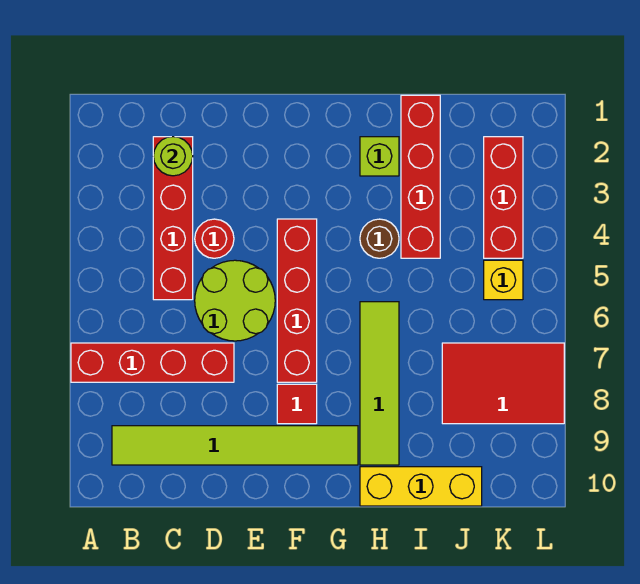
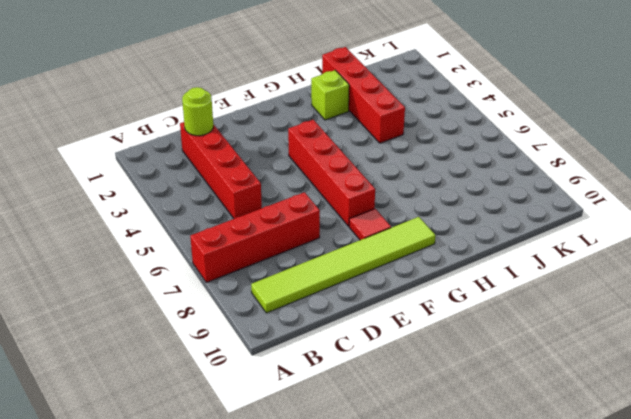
none -> red 1x1 round brick [195,219,234,258]
none -> lime 2x2 round brick [195,260,275,341]
none -> brown 1x1 round brick [360,219,399,258]

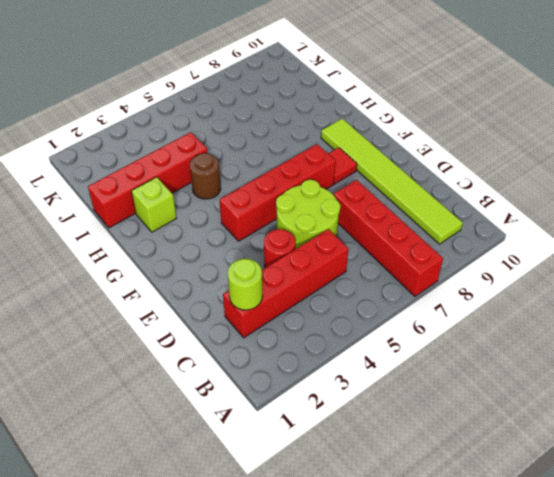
none -> lime 1x4 tile [360,302,399,465]
none -> yellow 1x3 brick [360,467,482,506]
none -> red 2x3 tile [442,343,564,424]

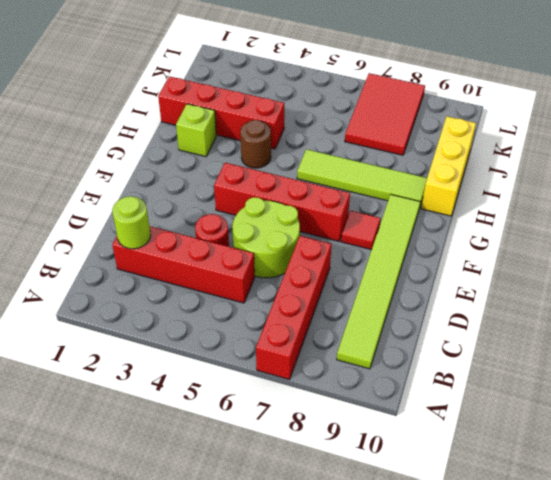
none -> red 1x3 brick [484,137,523,258]
none -> yellow 1x1 brick [484,260,523,300]

